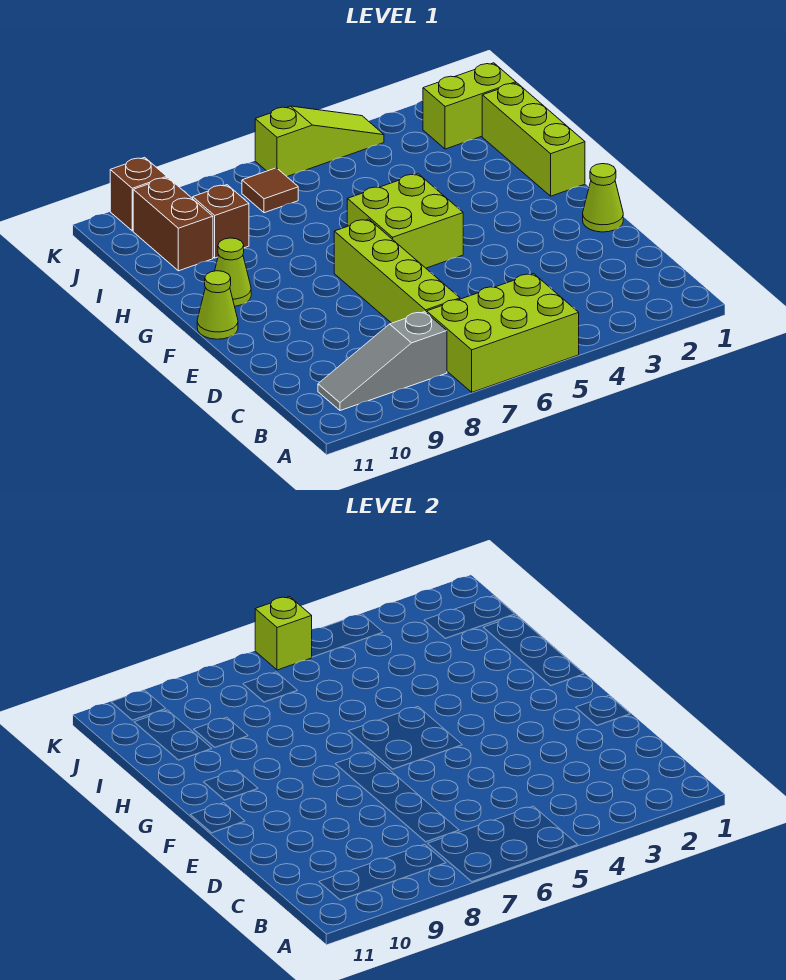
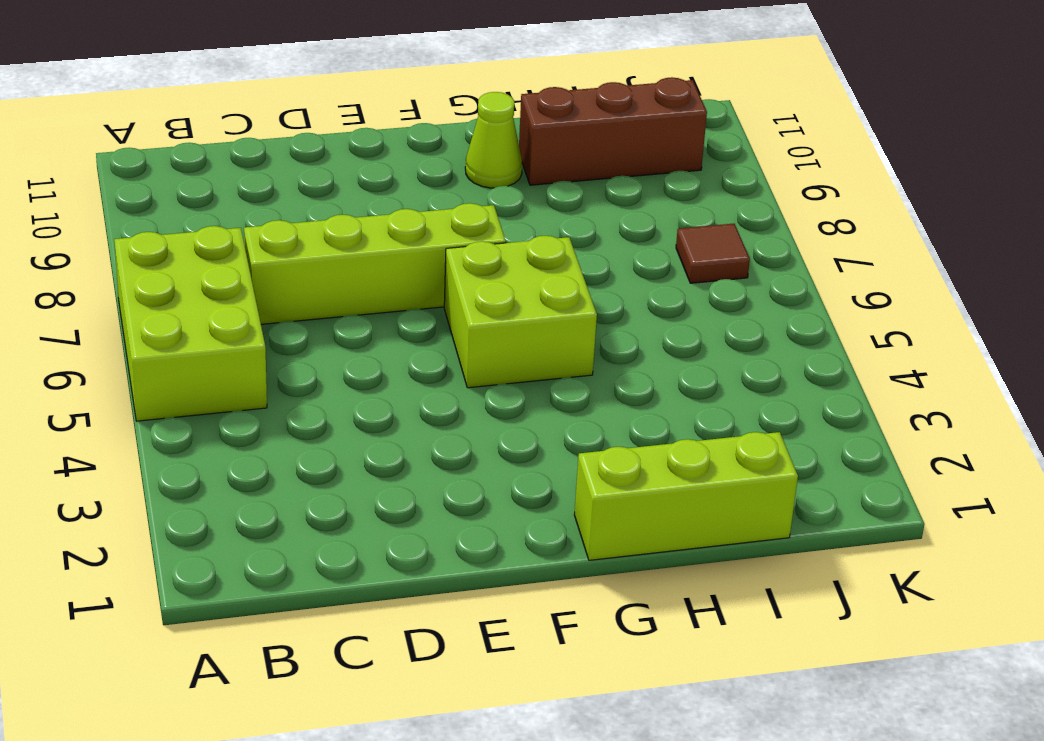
brown 1x3 brick [519,77,707,185] -> brown 1x2 brick [133,177,213,271]
none -> grey 1x3 slope [318,312,447,411]
none -> lime 1x1 cone [583,164,623,232]
none -> lime 1x1 cone [197,271,238,339]

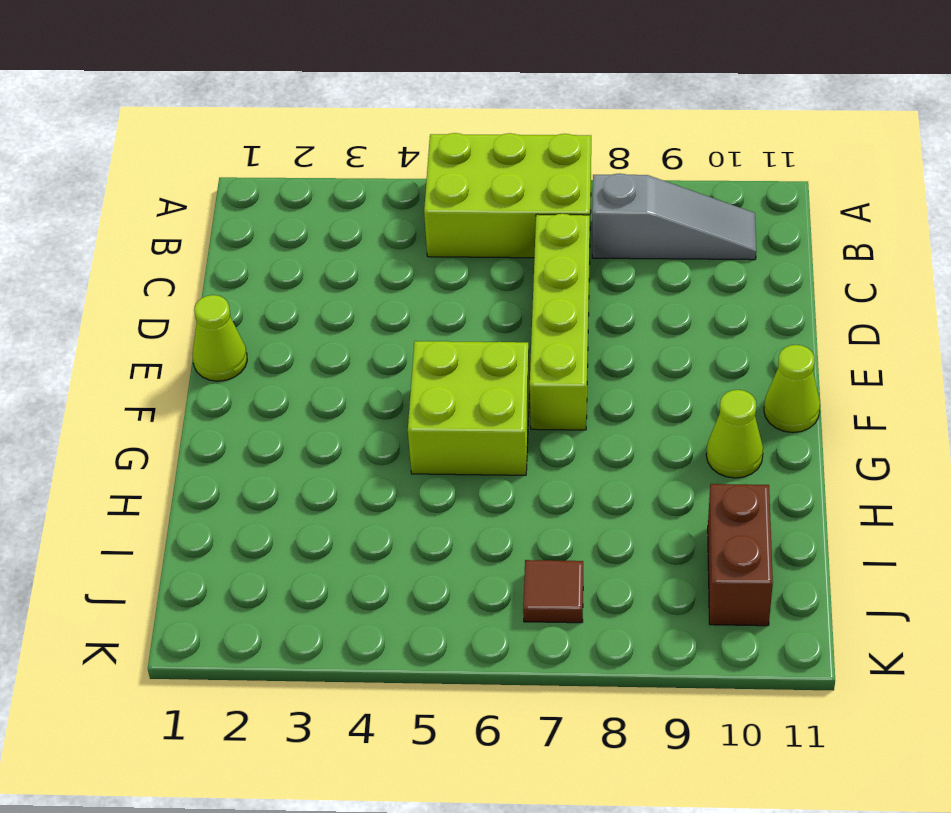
none -> lime 1x3 brick [482,83,585,196]
none -> brown 1x1 brick [193,185,249,258]
none -> lime 1x2 brick [423,63,516,149]

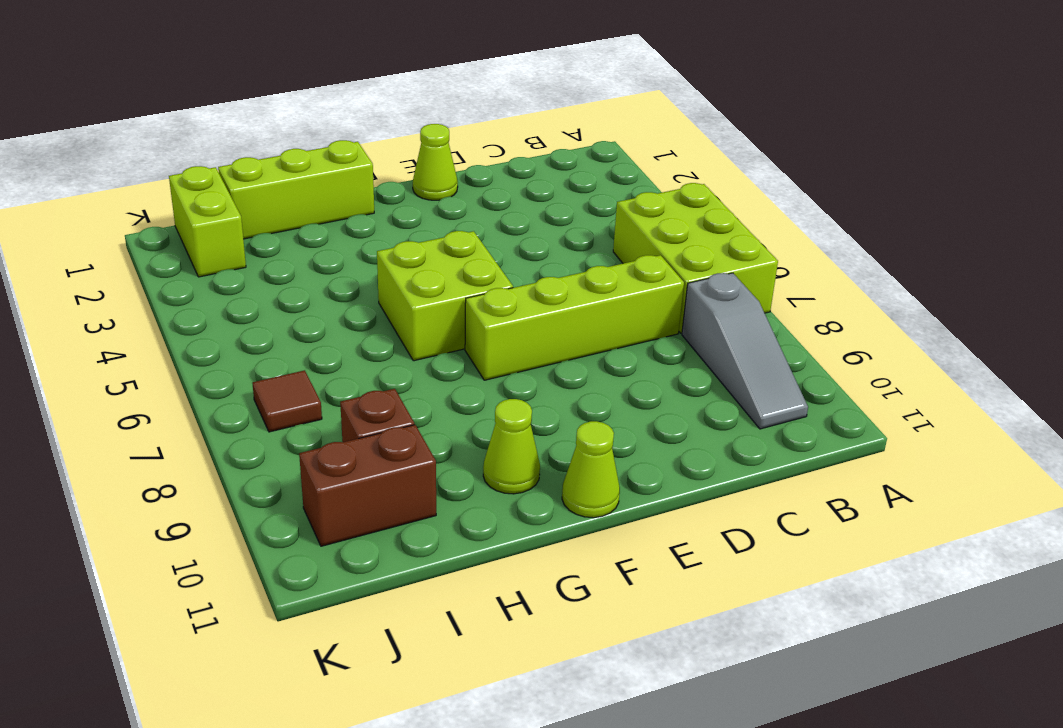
none -> lime 1x3 slope [255,106,384,177]
none -> brown 1x1 brick [110,157,167,231]
none -> lime 1x1 brick [255,597,312,670]

